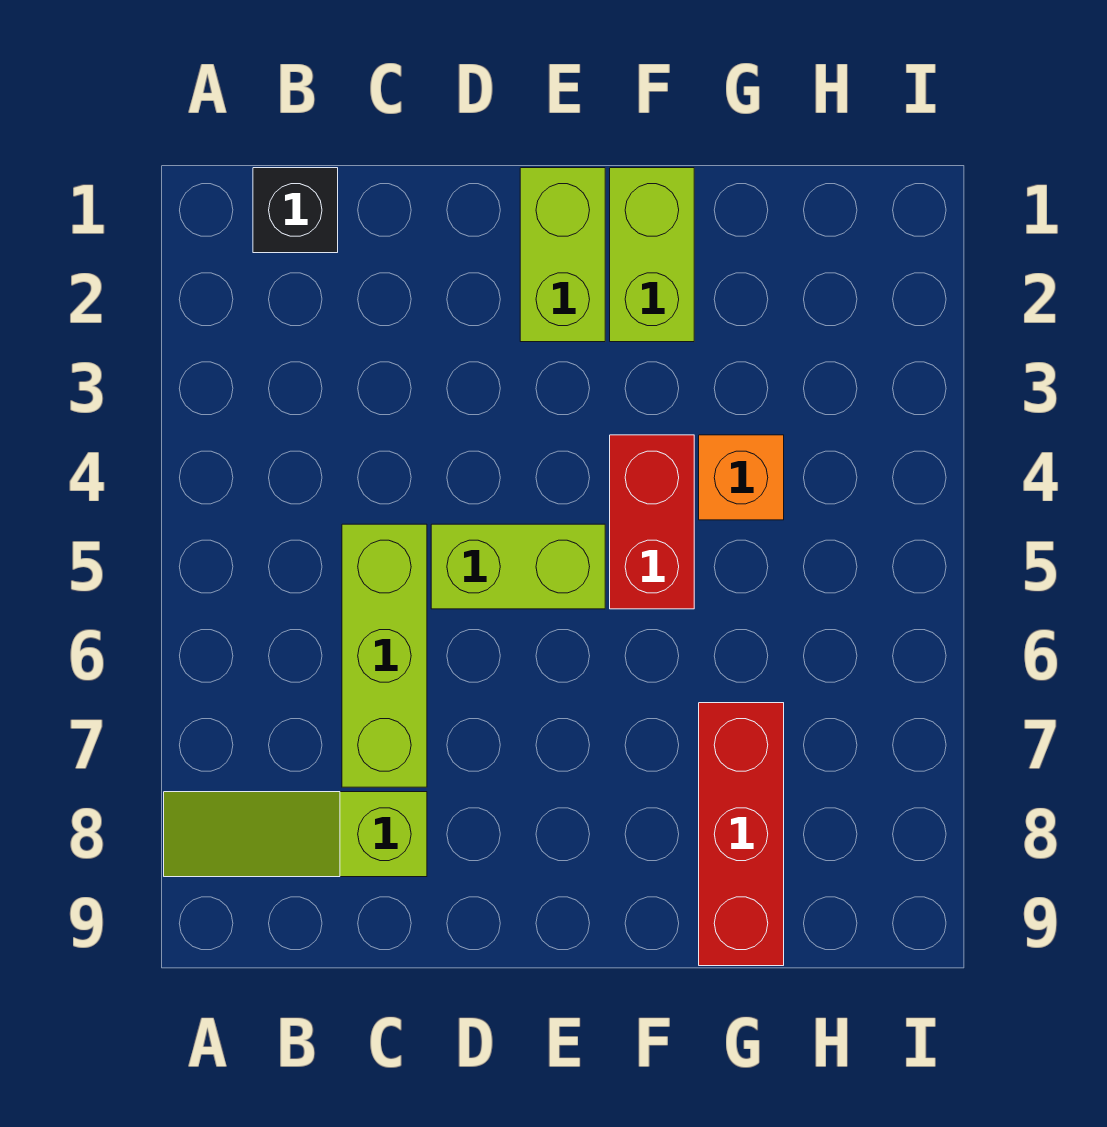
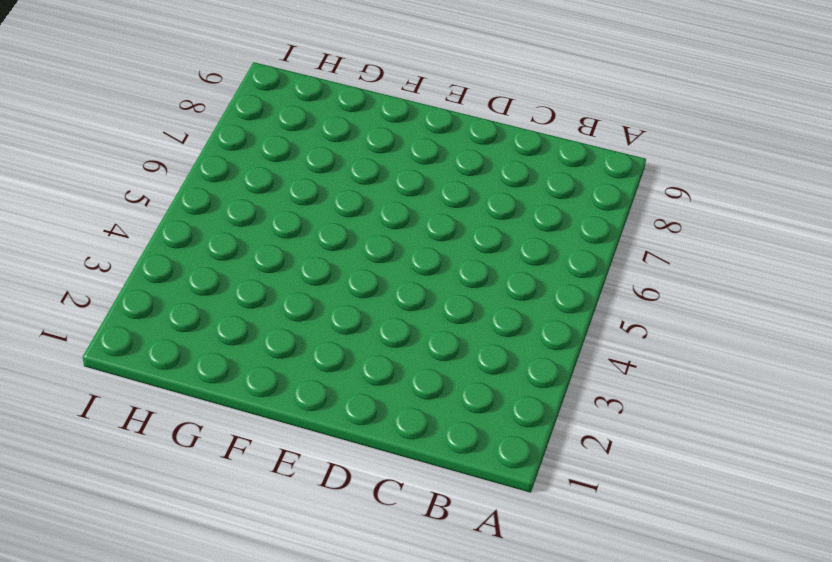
none -> lime 1x3 slope [164,792,427,877]
none -> black 1x1 brick [253,168,338,253]

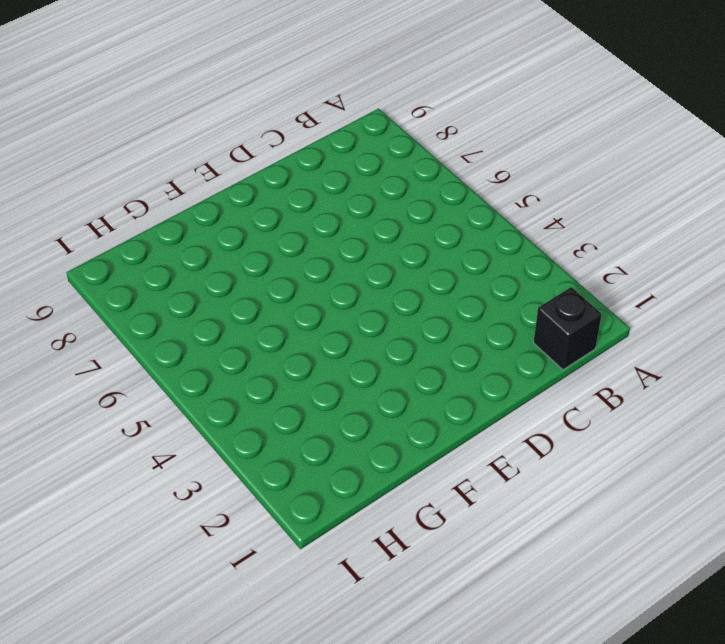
none -> lime 1x3 slope [164,792,427,877]
none -> lime 1x3 brick [342,524,427,787]

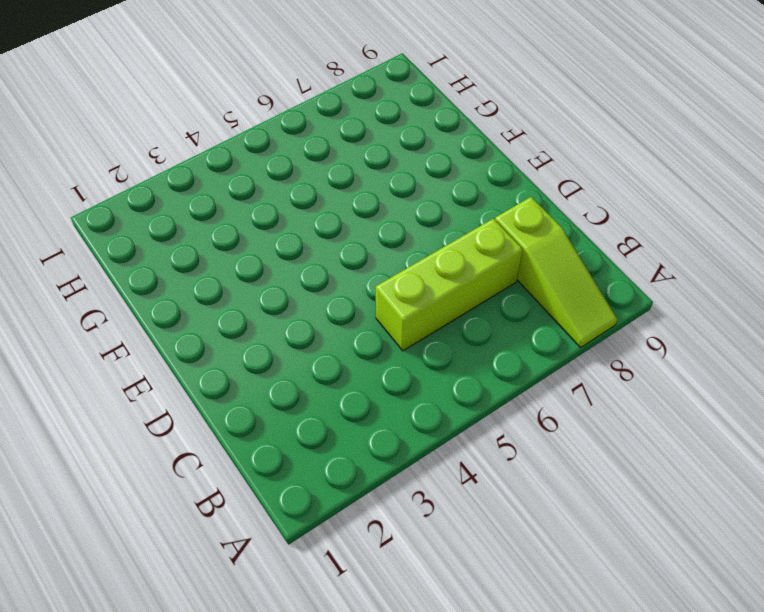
none -> black 1x1 brick [253,168,338,253]
none -> lime 1x2 brick [431,524,605,609]

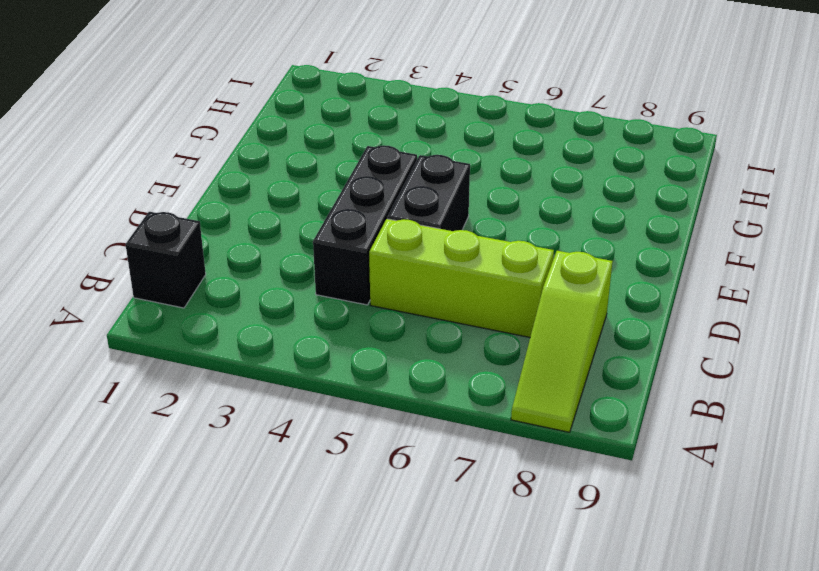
black 1x3 brick [313,145,417,305] -> none
black 1x2 brick [387,155,470,231] -> lime 1x2 brick [431,524,605,609]
none -> lime 1x2 brick [520,168,605,342]
none -> lime 1x2 brick [610,168,694,342]

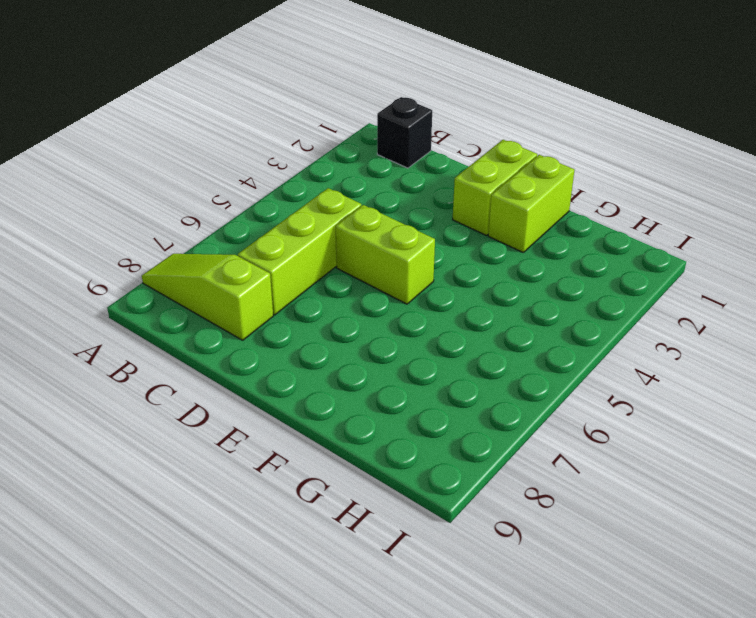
none -> red 1x2 brick [610,435,694,609]
none -> orange 1x1 brick [699,435,784,520]

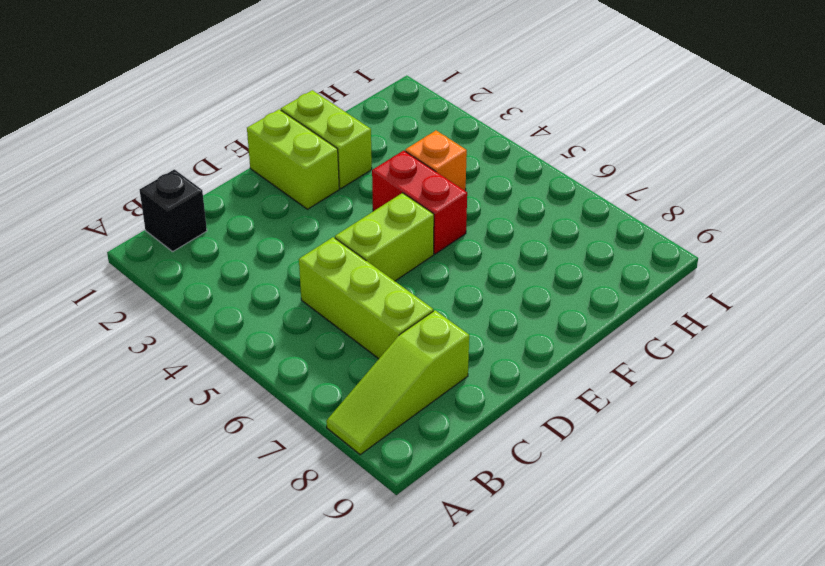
none -> red 1x3 brick [699,703,784,966]

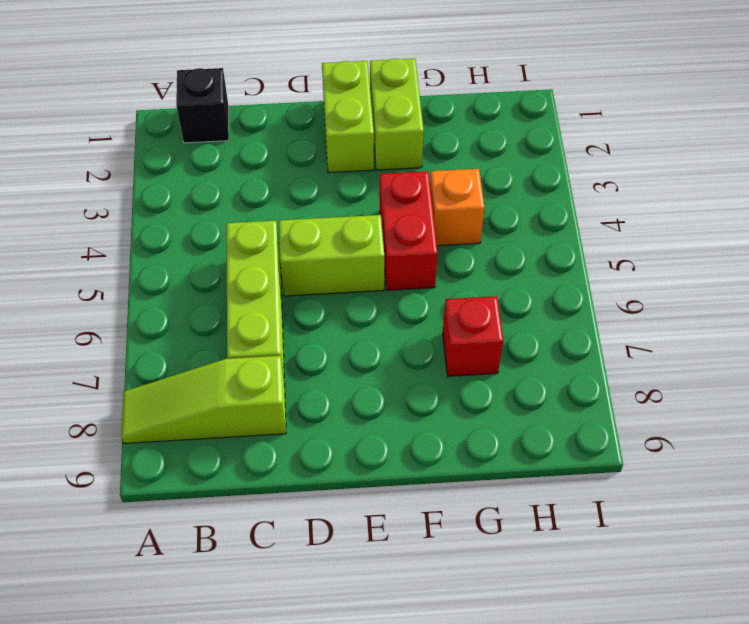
red 1x1 brick [443,296,503,376] -> red 1x3 brick [699,703,784,966]

